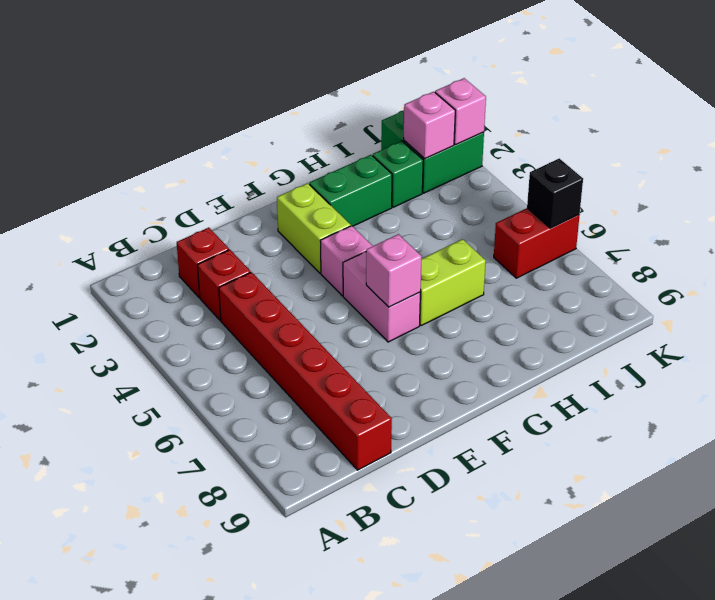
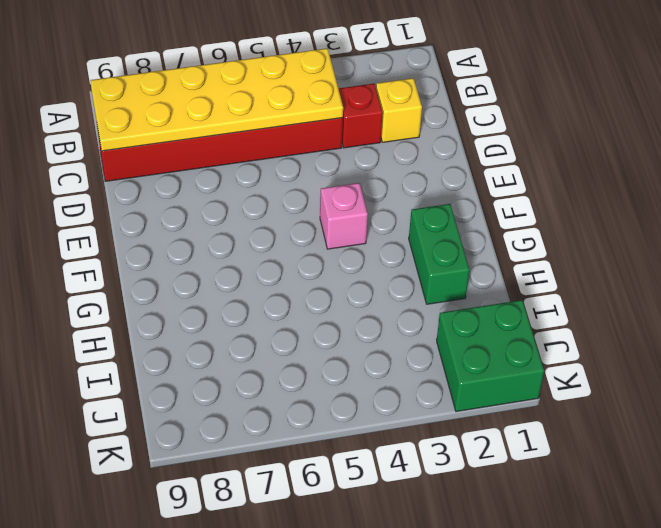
yellow 2x6 plate [90,48,343,151] -> none
yellow 1x1 brick [376,78,422,142] -> red 1x1 brick [177,228,229,298]
none -> lime 1x2 brick [277,183,351,273]
none -> pink 1x2 brick [343,252,420,342]
none -> lime 1x2 brick [420,239,486,326]

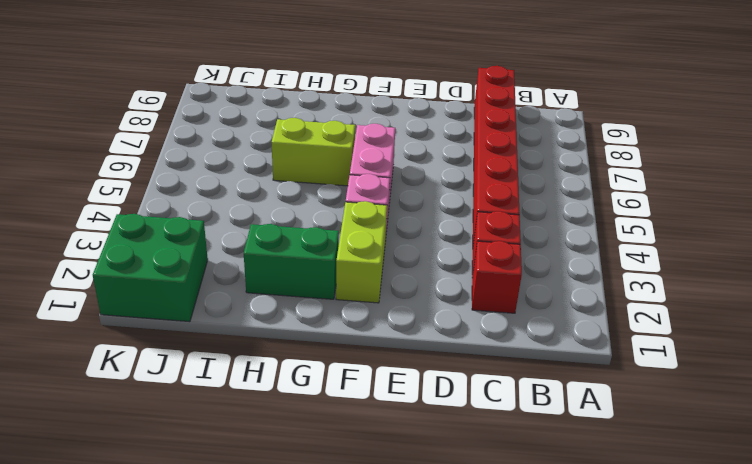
none -> green 1x1 brick [373,141,423,207]
none -> red 1x2 brick [494,208,580,278]
none -> pink 1x1 brick [366,234,422,307]

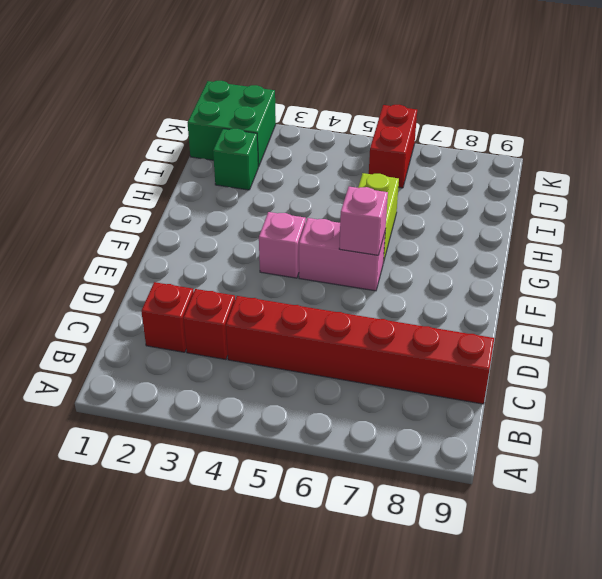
none -> lime 1x2 brick [277,183,351,273]
none -> green 1x2 brick [309,155,392,226]
none -> pink 1x1 brick [404,92,455,159]

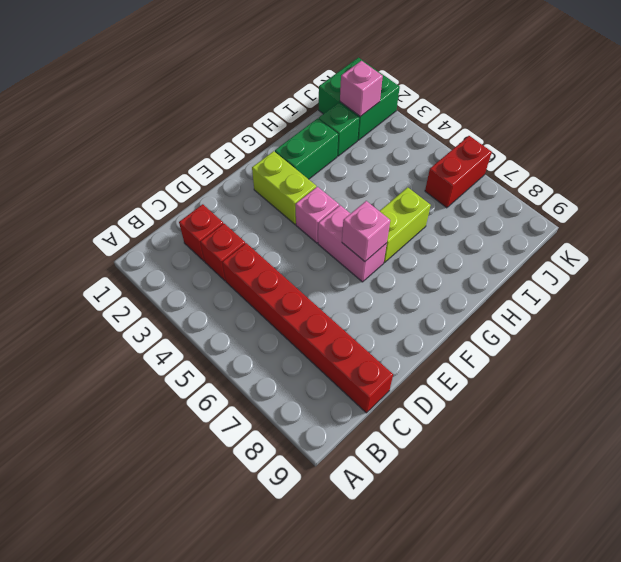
none -> pink 1x1 brick [435,78,486,145]
none -> black 1x1 brick [527,158,583,228]

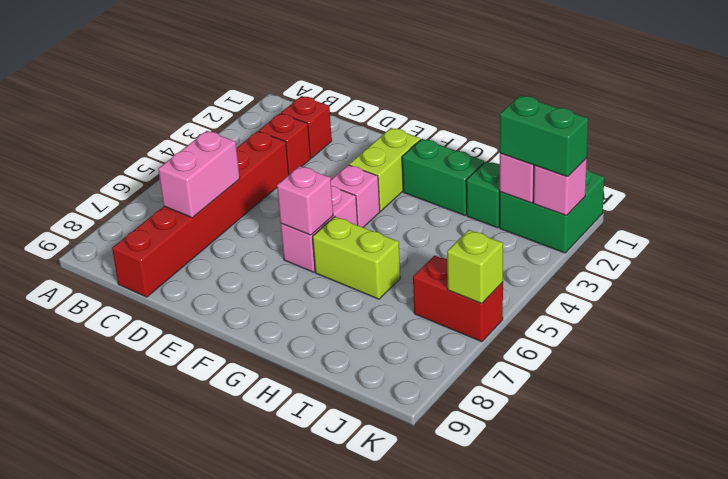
pink 1x2 brick [158,131,240,217] -> none
green 1x2 brick [500,96,588,177] -> none
lime 1x1 brick [447,230,503,304] -> black 1x1 brick [527,158,583,228]

